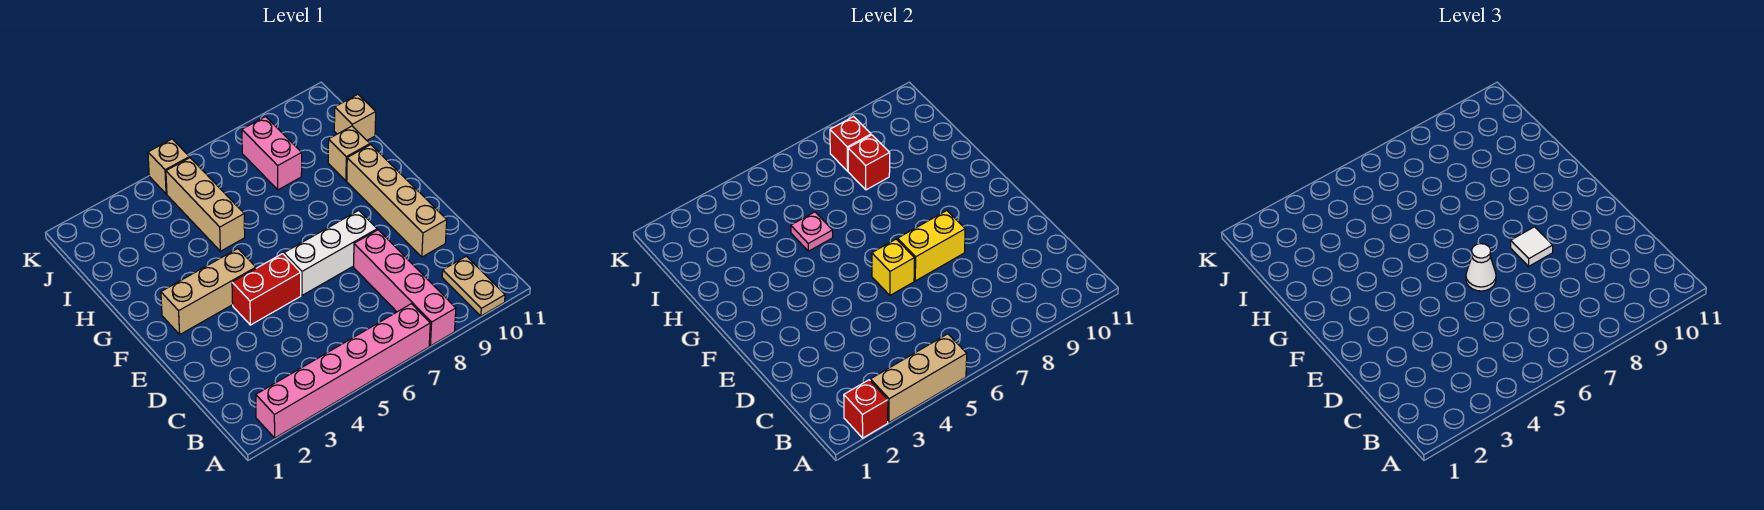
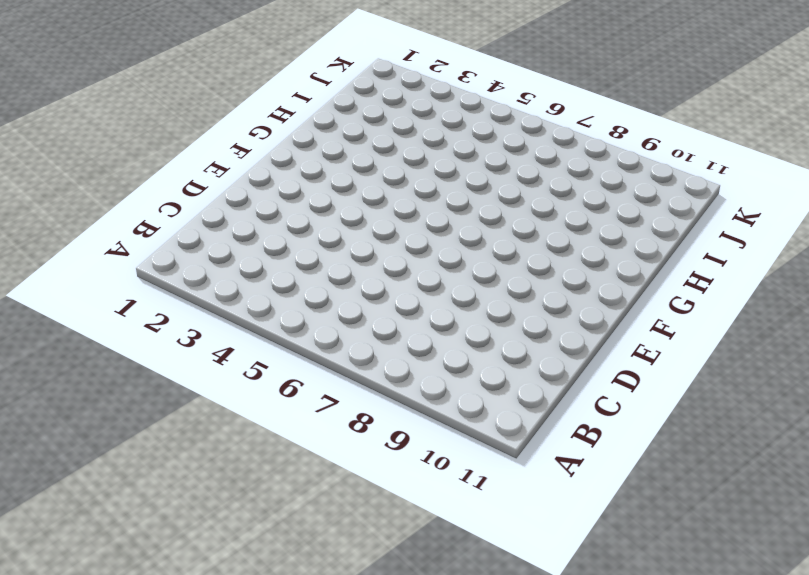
none -> pink 1x6 brick [256,304,430,438]
none -> pink 1x4 brick [354,230,456,346]
none -> tan 1x2 plate [442,256,505,316]

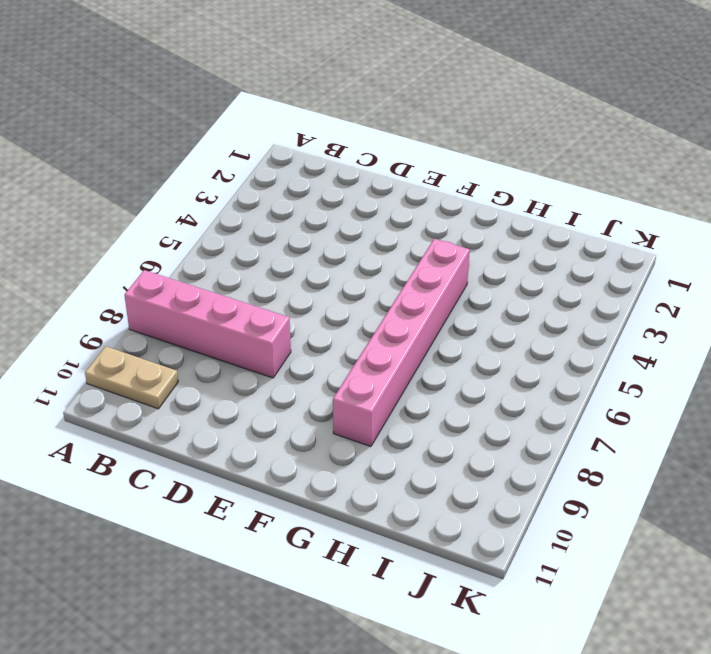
pink 1x6 brick [333,239,470,447] -> pink 1x6 brick moved to [256,304,430,438]
none -> tan 1x4 brick [347,145,447,257]
none -> red 1x2 brick [232,254,301,325]
none -> white 1x3 brick [284,211,377,295]

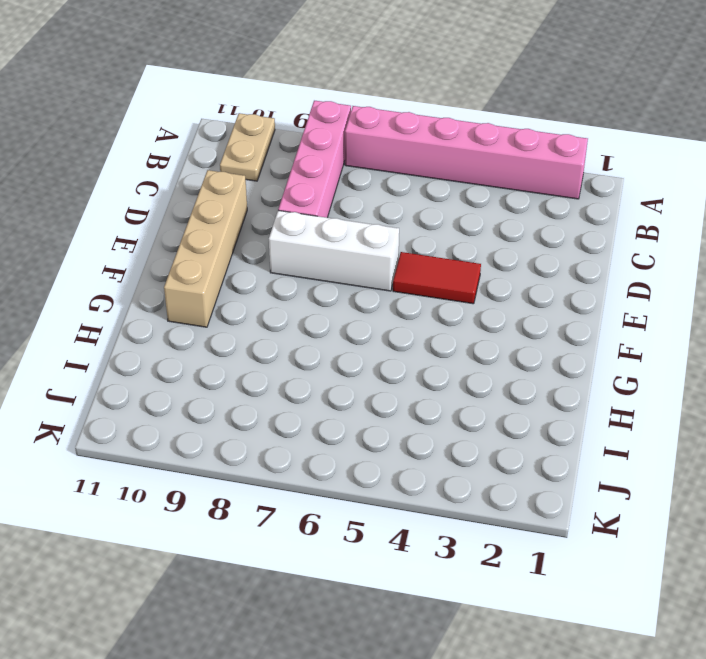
red 1x2 tile [393,252,481,304] -> red 1x2 brick [232,254,301,325]
none -> tan 1x3 brick [161,249,256,334]
none -> tan 1x3 brick [166,158,245,251]
none -> tan 1x1 brick [328,126,370,181]

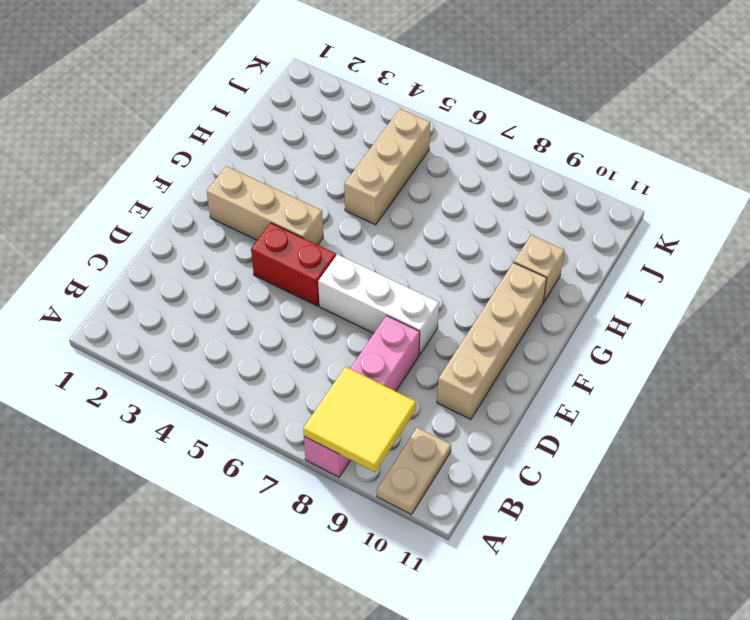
yellow 2x2 tile [303,367,416,472] -> none
none -> pink 1x6 brick [256,304,430,438]
none -> pink 1x2 brick [242,117,302,190]
none -> tan 1x1 brick [334,94,376,140]

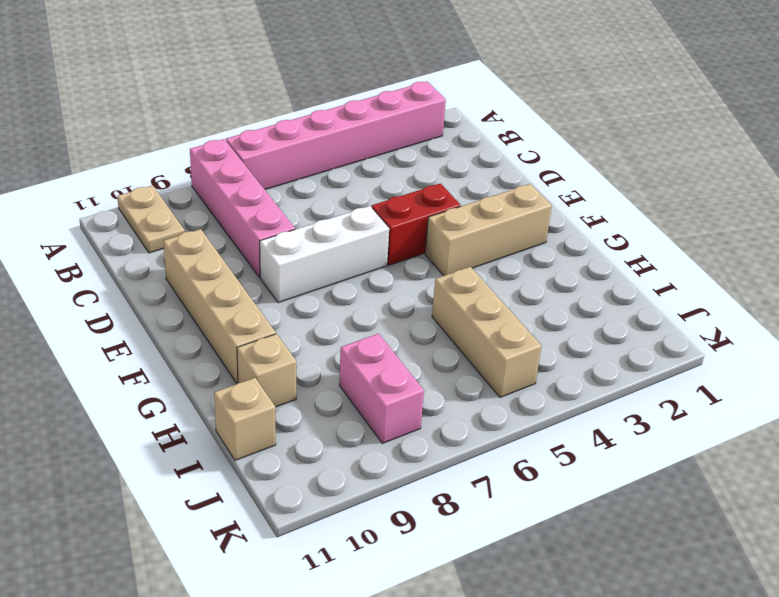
none -> tan 1x1 brick [148,139,189,194]
none -> red 1x1 brick [844,380,888,438]
none -> tan 1x3 brick [870,334,967,422]

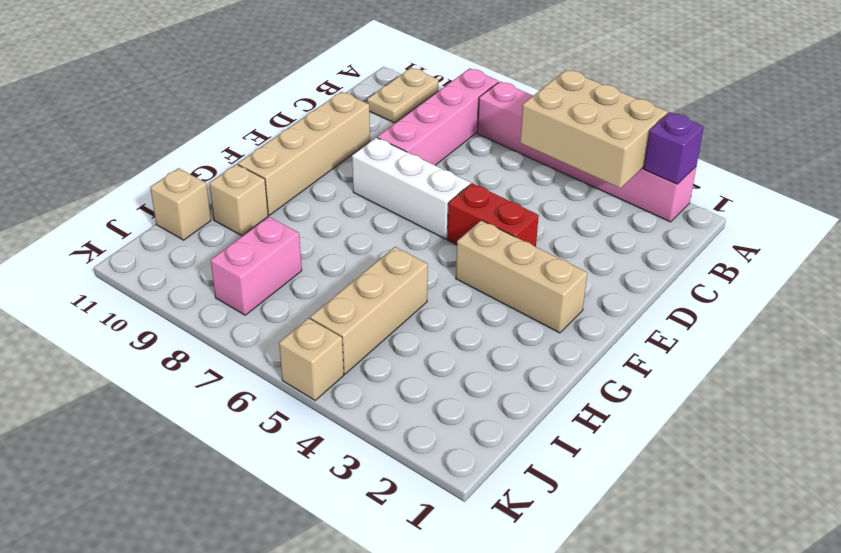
purple 1x1 brick [644,112,704,184] -> red 1x1 brick [844,380,888,438]
tan 2x3 brick [520,70,668,188] -> tan 1x3 brick [870,334,967,422]
none -> yellow 1x1 brick [872,239,914,295]
none -> yellow 1x2 brick [897,211,965,281]
none -> pink 1x1 plate [791,212,833,251]

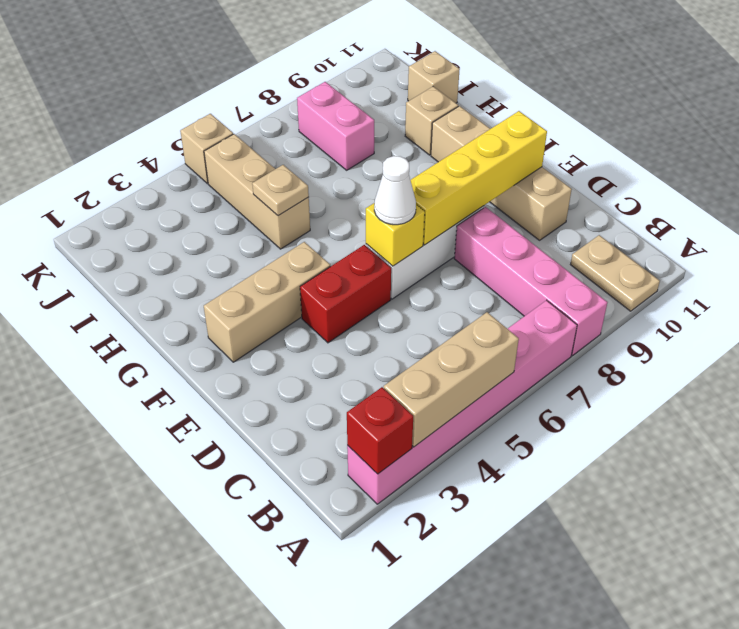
yellow 1x4 brick [411,111,547,245] -> yellow 1x2 brick [897,211,965,281]
tan 1x1 plate [252,165,309,216] -> pink 1x1 plate [791,212,833,251]
none -> red 1x1 brick [848,135,890,190]
none -> red 1x1 brick [830,117,871,171]
none -> white 1x1 tile [1511,227,1553,266]

